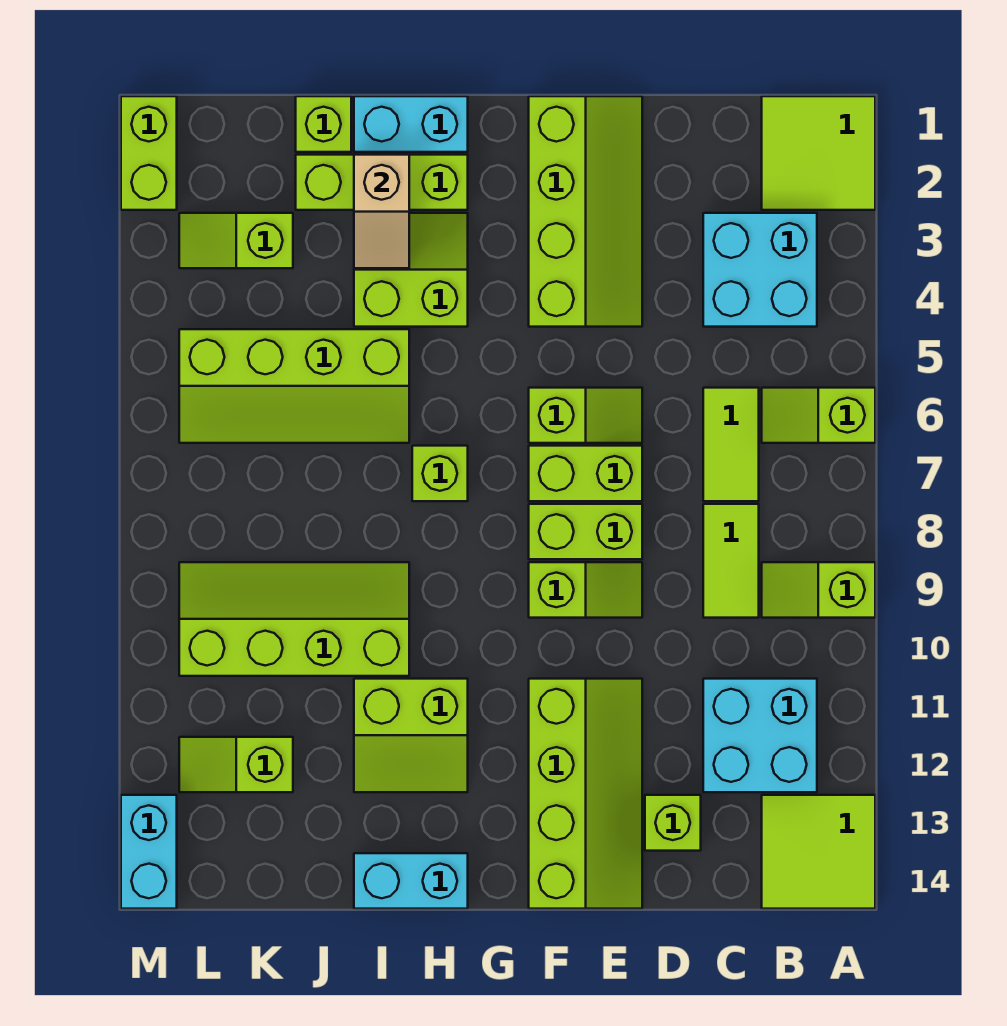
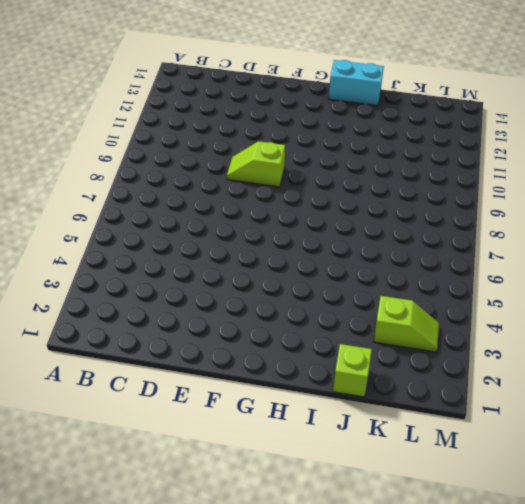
none -> lime 2x2 tile [762,96,875,210]
none -> lime 1x2 slope [762,388,875,443]
none -> lime 1x2 slope [762,562,875,618]

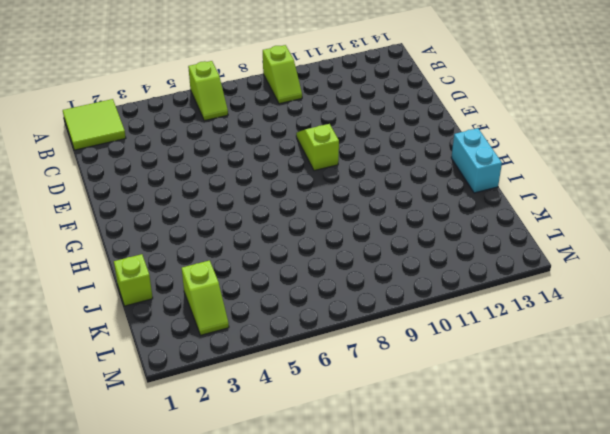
none -> lime 2x2 tile [762,795,875,909]
none -> cyan 2x2 brick [703,213,817,327]
none -> cyan 2x2 brick [703,679,817,792]

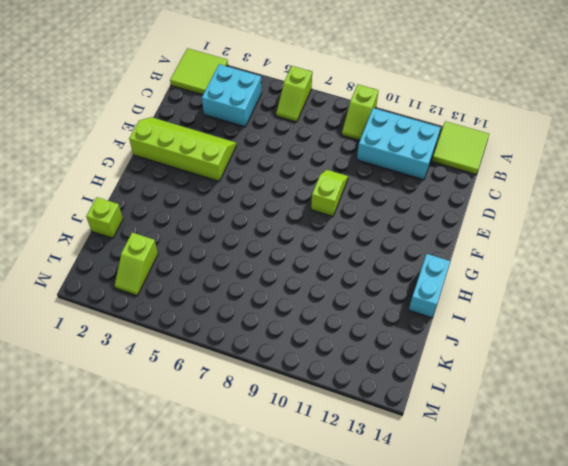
cyan 2x3 brick [357,108,440,180] -> cyan 2x2 brick [703,679,817,792]
none -> lime 1x2 tile [703,388,759,501]
none -> lime 1x2 tile [703,504,759,618]
none -> lime 1x1 brick [645,795,701,851]

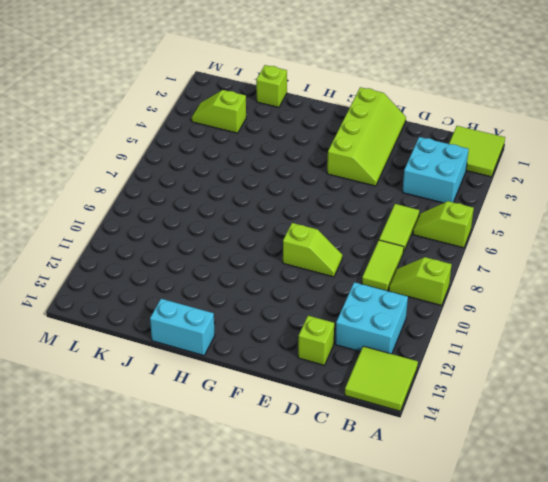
none -> lime 1x2 slope [529,388,642,443]
none -> lime 1x2 brick [529,446,642,501]
none -> lime 1x2 brick [529,504,642,559]

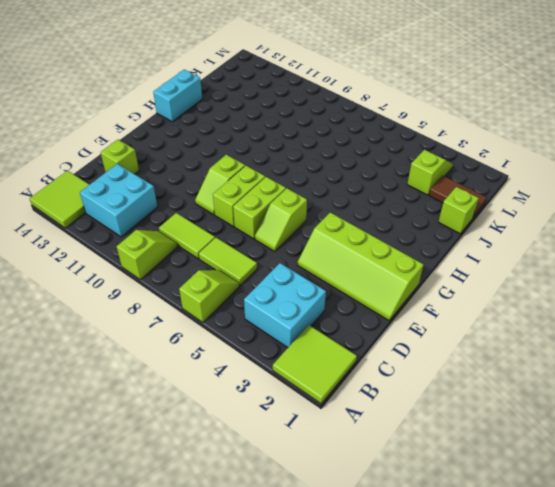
brown 1x2 tile [429,176,487,218] -> none
none -> lime 2x4 slope [529,679,642,909]
none -> cyan 1x2 brick [354,96,468,152]
none -> lime 1x3 brick [296,155,468,210]

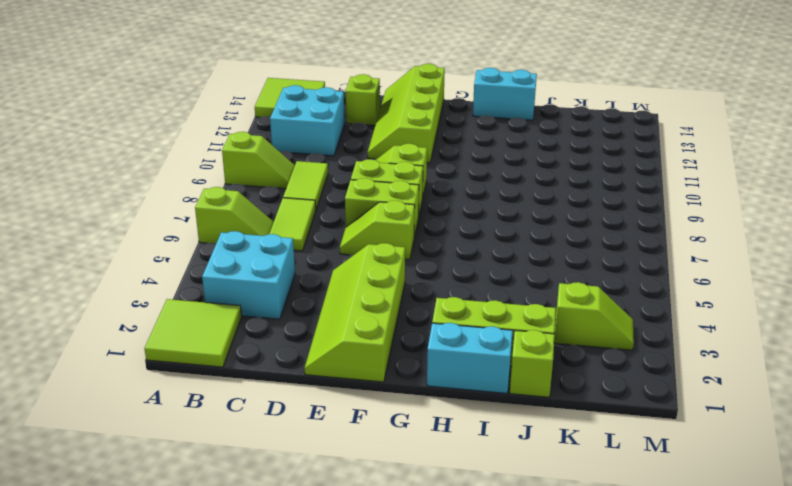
none -> lime 2x2 slope [354,213,468,327]
none -> lime 1x1 brick [412,446,468,501]
none -> lime 2x2 slope [354,679,468,792]

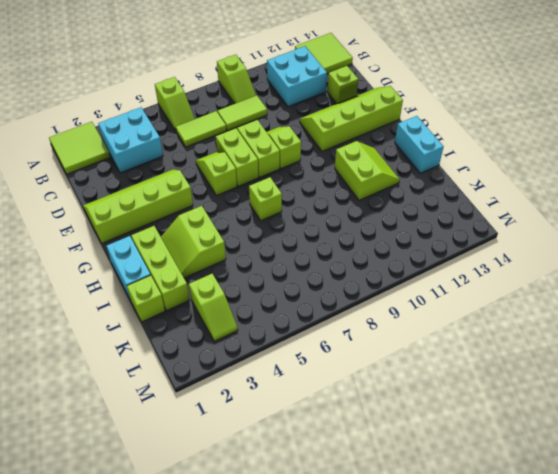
none -> lime 2x4 slope [179,329,409,443]
none -> lime 2x4 slope [179,562,409,676]
none -> lime 1x2 slope [179,737,293,792]

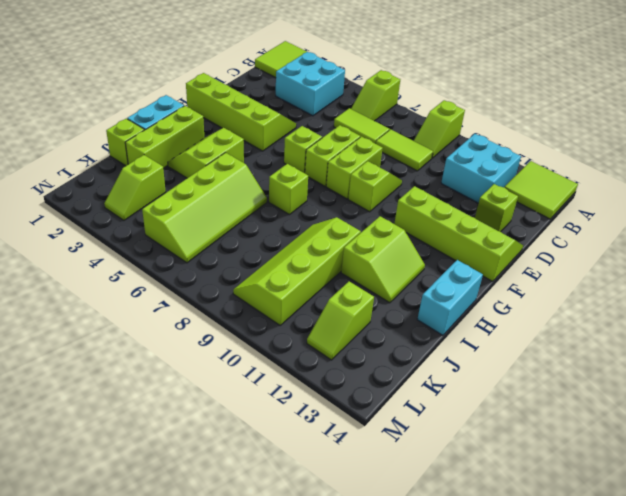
none -> lime 1x2 brick [121,96,177,210]
none -> cyan 1x2 brick [121,795,177,909]
none -> tan 1x2 slope [354,155,409,268]

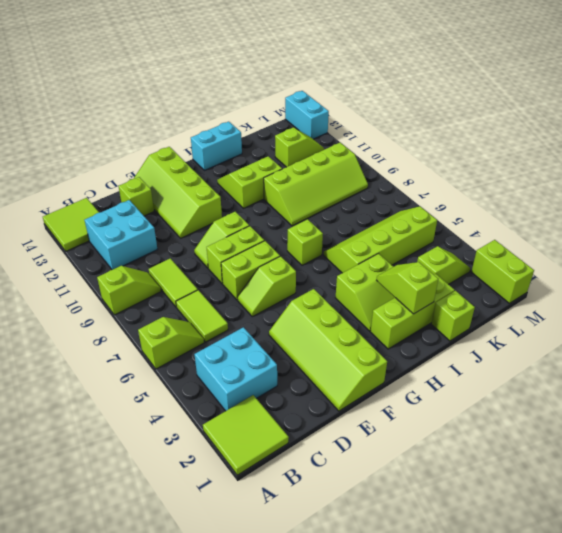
lime 1x2 slope [377,262,438,314] -> tan 1x2 slope [354,155,409,268]
none -> cyan 1x2 brick [354,96,468,152]

